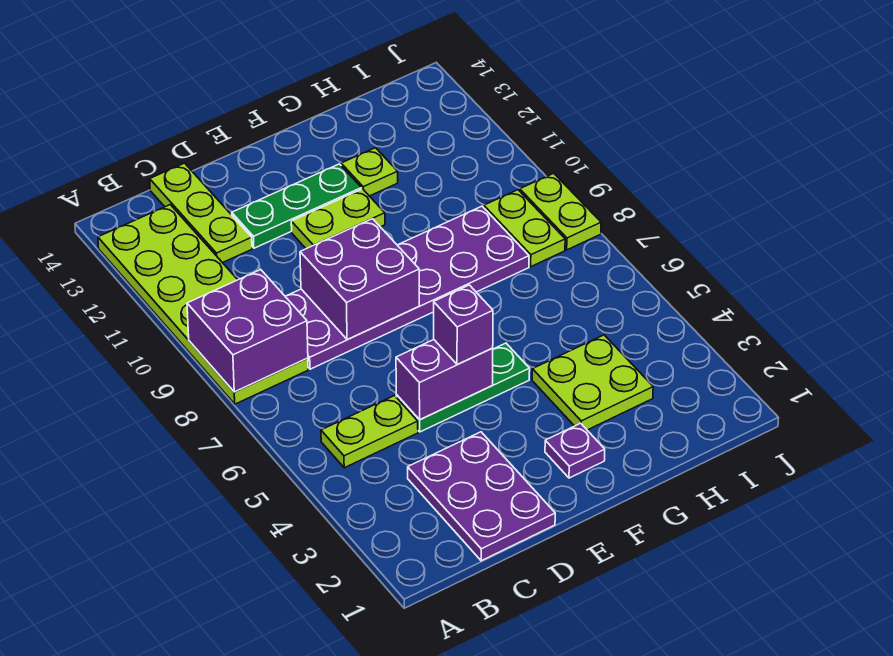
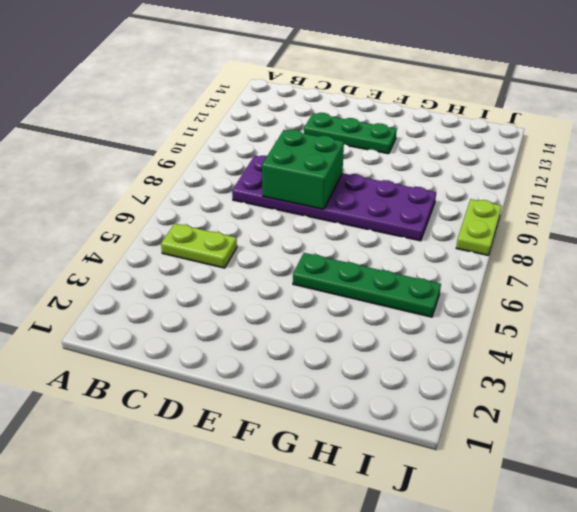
green 2x2 brick [262,130,344,209] -> purple 2x2 brick [300,219,419,340]
green 1x4 plate [293,253,441,317] -> green 1x3 plate [396,343,530,432]
none -> lime 2x6 plate [98,205,308,404]
none -> purple 2x3 plate [408,432,555,561]
none -> lime 1x3 plate [150,163,252,263]

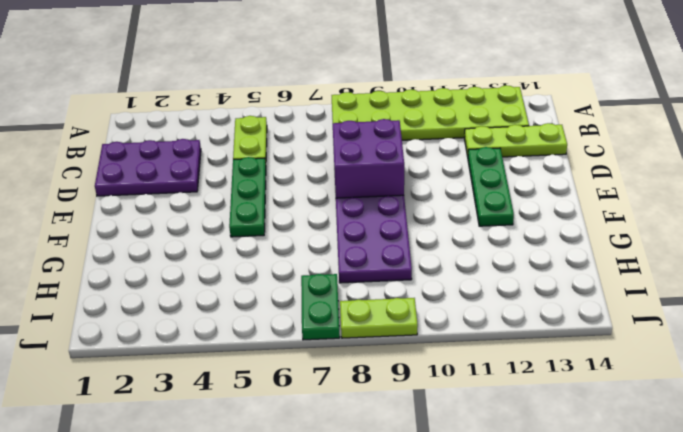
green 1x2 plate [301,274,340,340] -> none
none -> lime 1x2 plate [291,189,385,249]
none -> purple 1x1 plate [545,423,605,478]
none -> lime 2x2 plate [532,335,653,430]

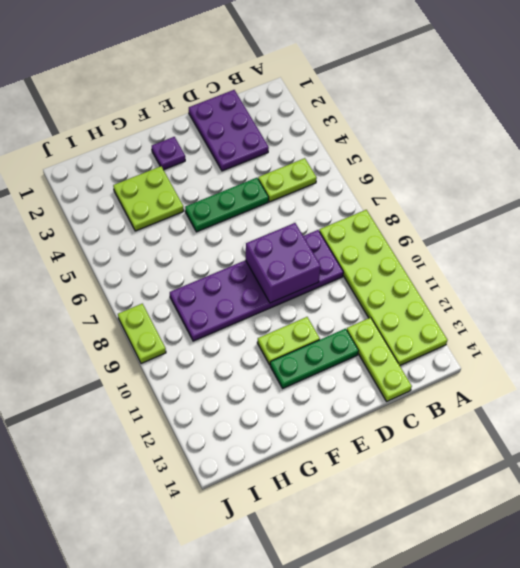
none -> lime 1x1 plate [341,148,398,196]
none -> lime 1x2 plate [484,190,565,266]
none -> purple 2x2 brick [187,270,308,392]

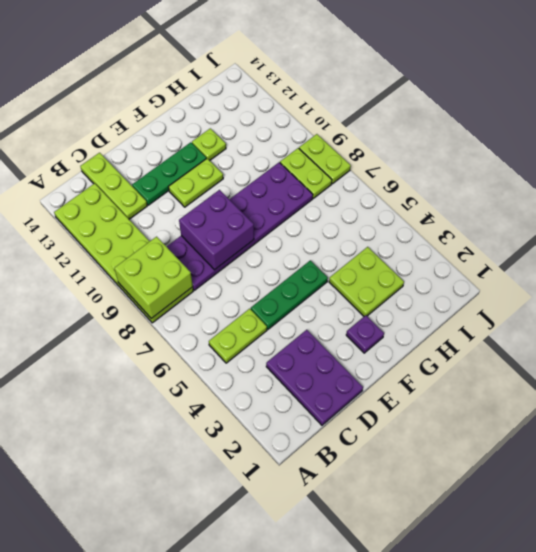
lime 2x2 brick [114,237,193,319] -> purple 2x2 brick [187,270,308,392]
none -> purple 1x2 brick [396,340,493,420]
none -> purple 1x1 brick [434,285,493,364]

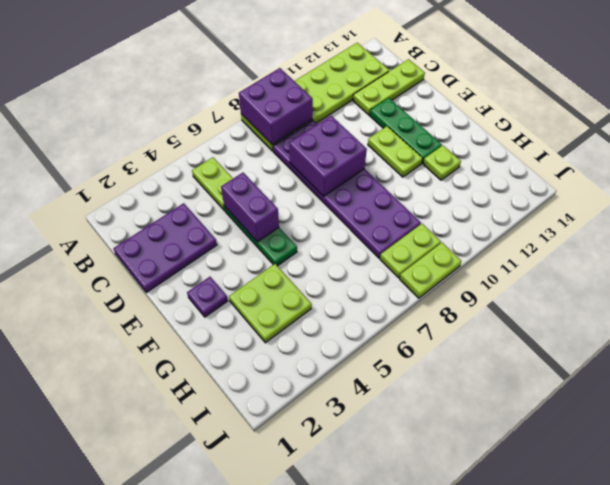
none -> purple 1x1 brick [434,285,493,364]

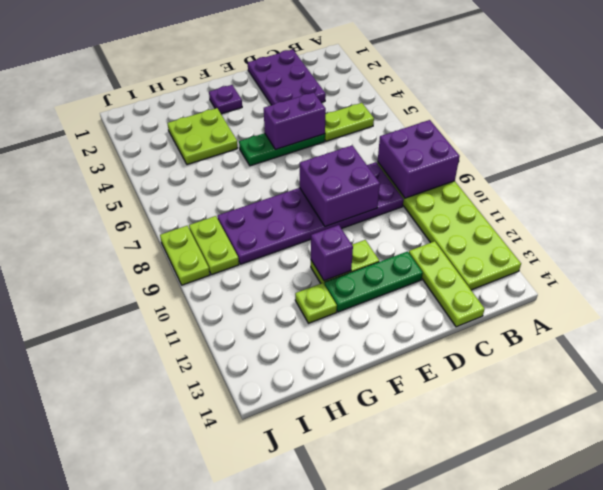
purple 1x1 brick [311,225,353,281] -> purple 1x1 brick moved to [434,285,493,364]

